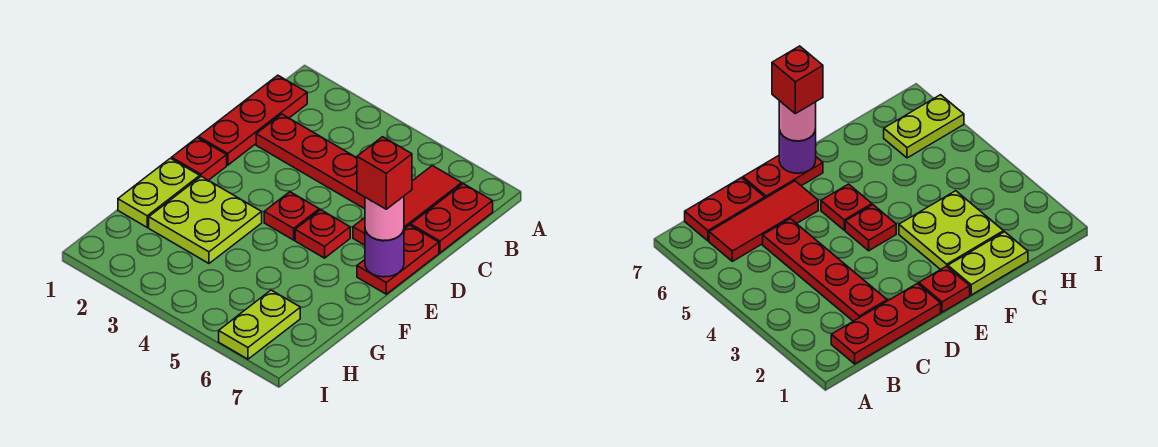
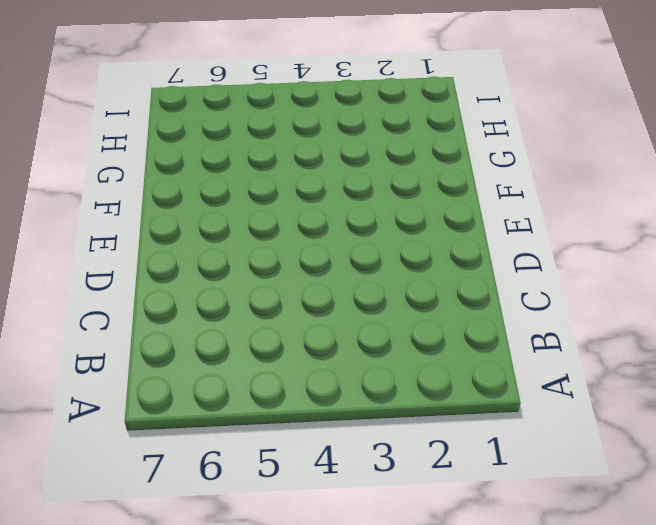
none -> red 1x3 plate [198,75,307,165]
none -> red 1x3 tile [353,166,462,245]
none -> red 1x2 plate [411,184,493,253]

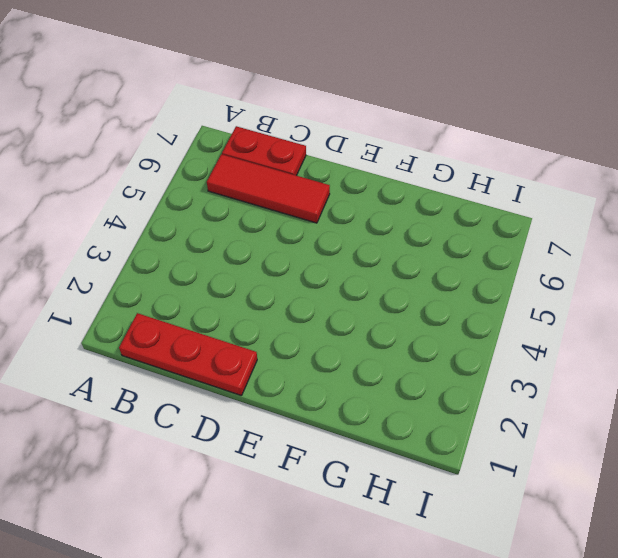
none -> red 1x4 plate [256,114,365,209]
none -> red 1x2 plate [357,225,439,294]
none -> red 1x1 plate [172,138,227,180]

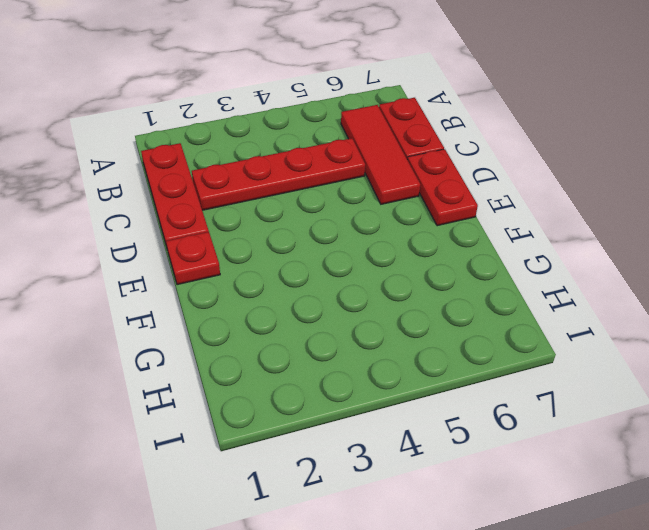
none -> red 1x1 plate [264,192,319,240]
none -> red 1x1 plate [295,210,350,258]
none -> lime 1x2 plate [118,158,200,227]

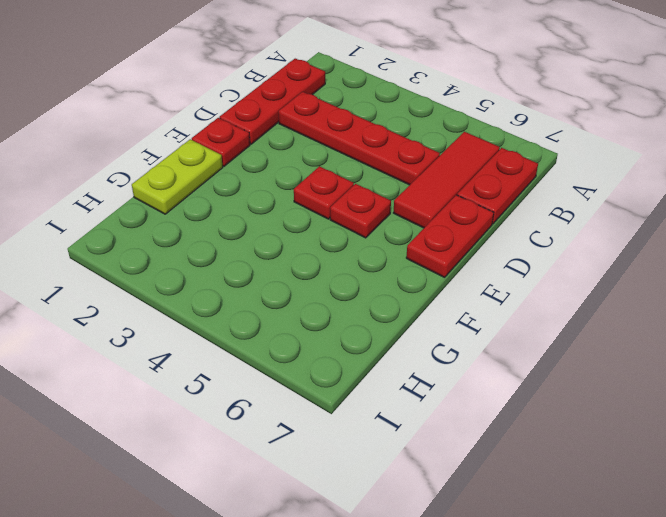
none -> lime 2x2 plate [149,176,262,263]
none -> lime 1x2 plate [219,290,300,359]
none -> purple 1x1 round brick [365,230,404,277]

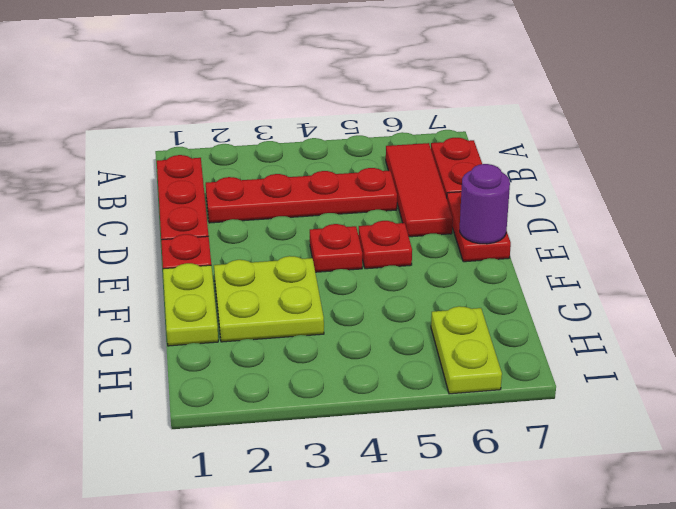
none -> pink 1x1 round brick [365,196,404,240]
none -> red 1x1 brick [357,137,412,209]

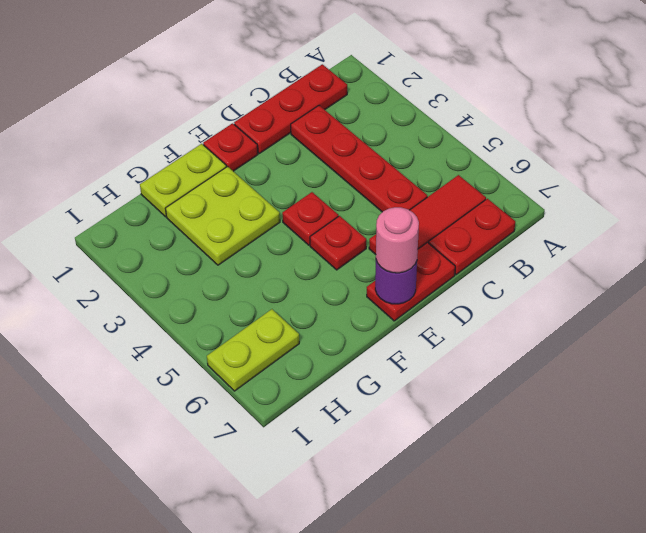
none -> red 1x1 brick [357,137,412,209]

